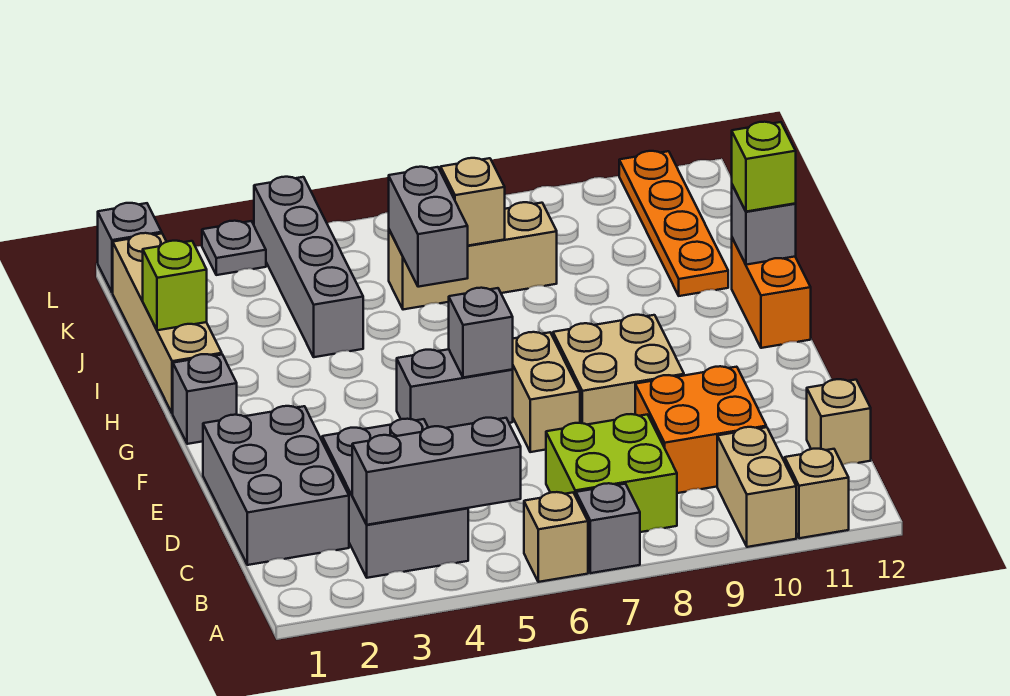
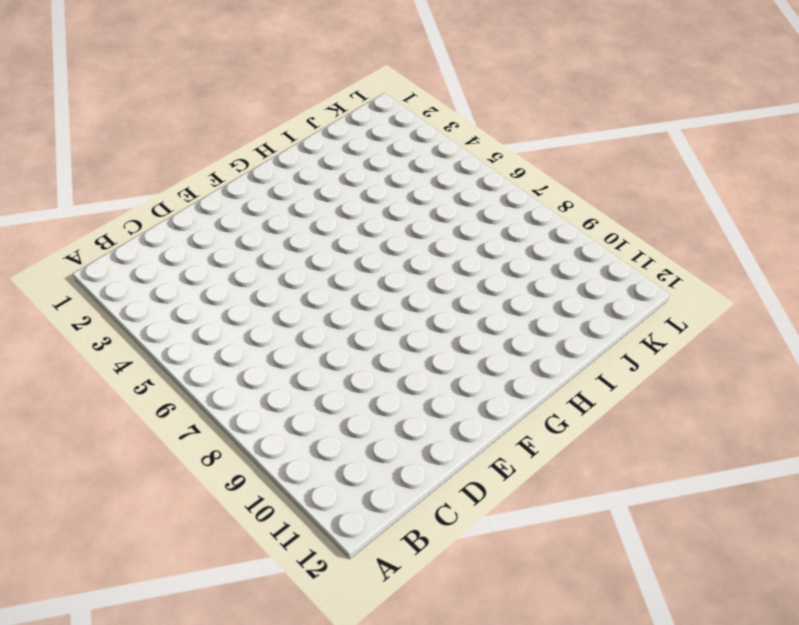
none -> tan 1x1 brick [524,492,588,582]
none -> grey 1x1 brick [576,483,640,573]
none -> tan 1x2 brick [717,427,796,547]

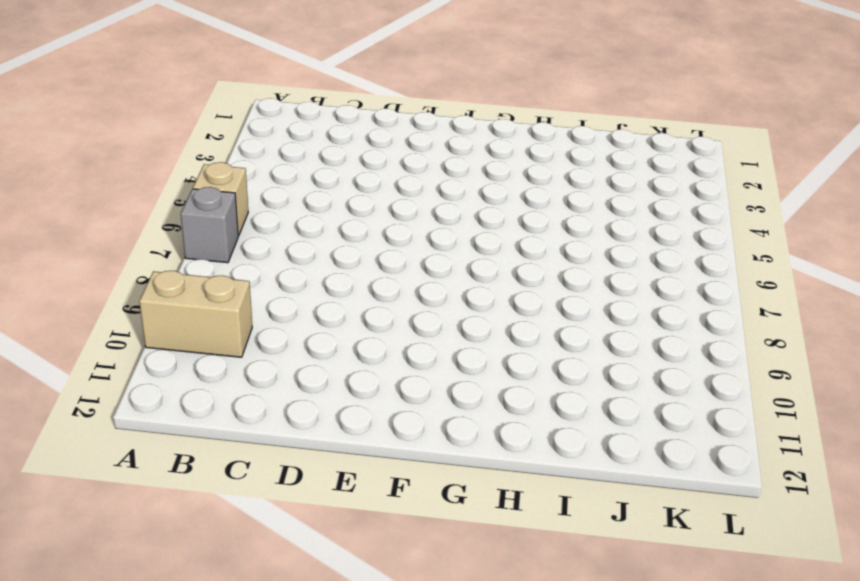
none -> tan 1x1 brick [785,449,849,538]
none -> grey 2x3 brick [322,419,468,578]
none -> lime 2x2 brick [546,414,677,532]

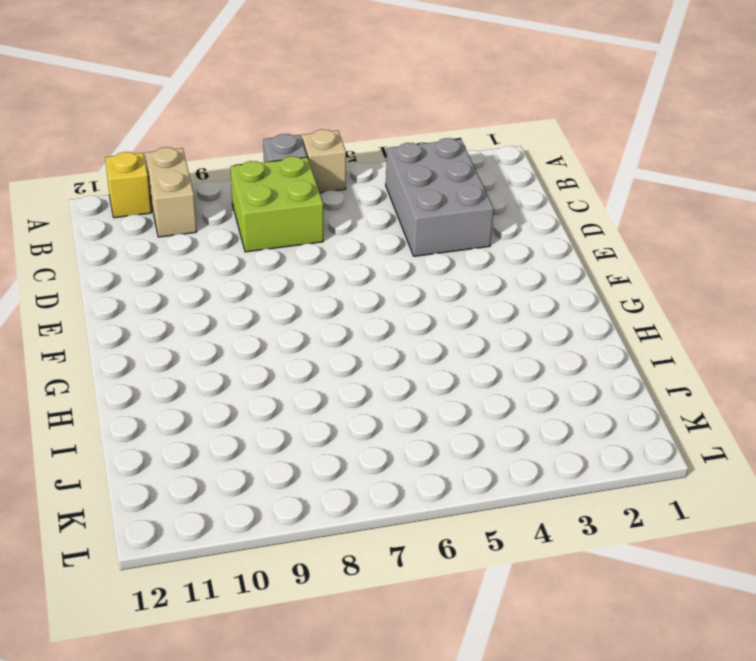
yellow 1x1 brick [105,152,151,218] -> tan 1x1 brick [785,449,849,538]
none -> grey 2x3 brick [203,406,349,565]
none -> orange 2x2 brick [635,366,766,493]
none -> tan 1x1 brick [807,379,871,465]

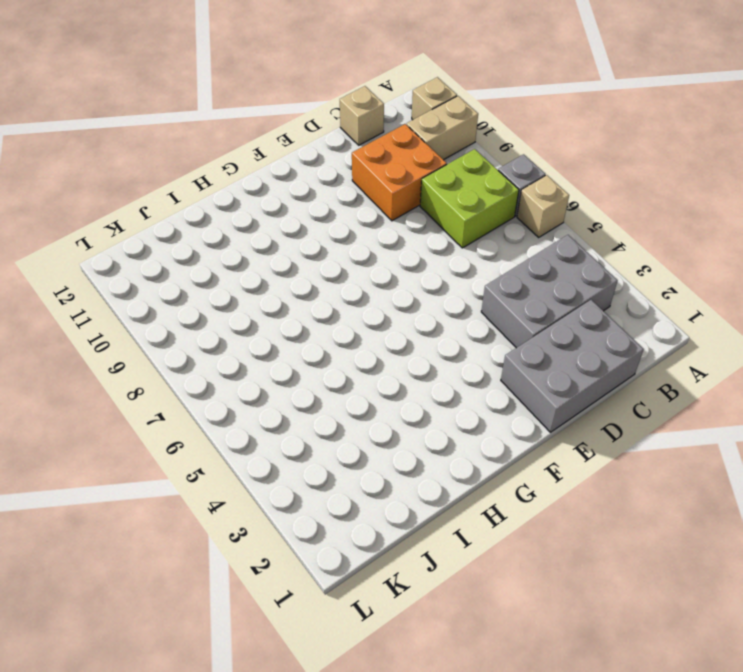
none -> tan 1x2 brick [512,332,580,452]
none -> tan 2x2 brick [553,315,684,425]
none -> grey 1x2 brick [397,349,513,428]

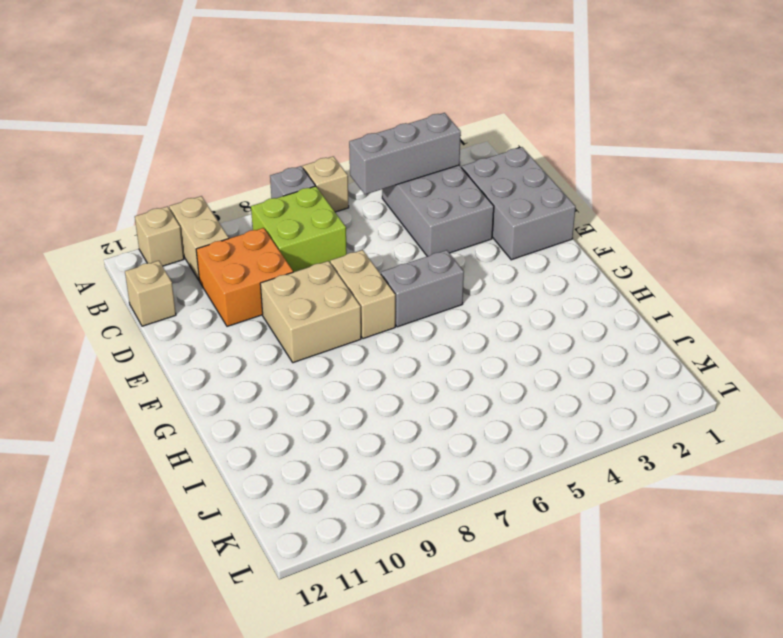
none -> grey 1x1 brick [173,354,237,444]
none -> orange 1x2 brick [732,238,811,348]
none -> tan 1x4 brick [113,233,222,414]

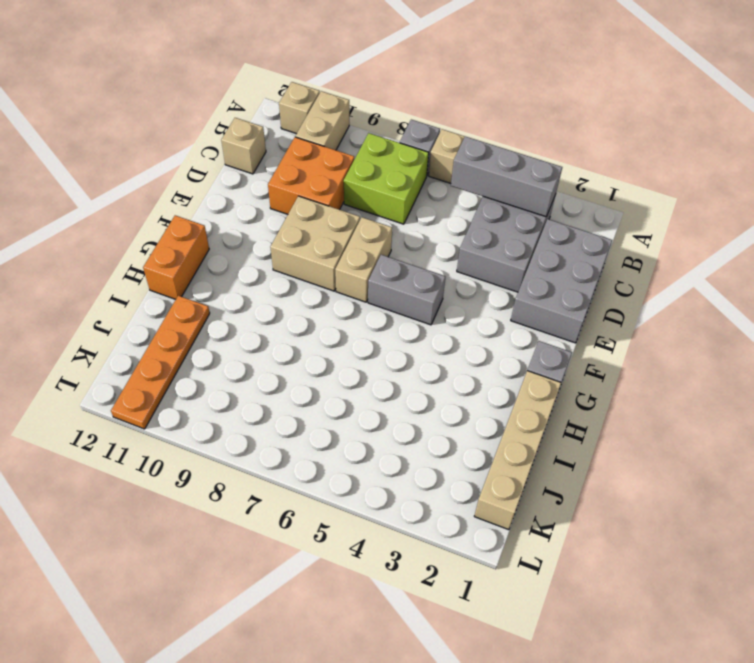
none -> grey 1x4 brick [254,177,363,357]
none -> tan 1x3 brick [389,202,557,310]
none -> grey 1x1 brick [98,203,162,293]

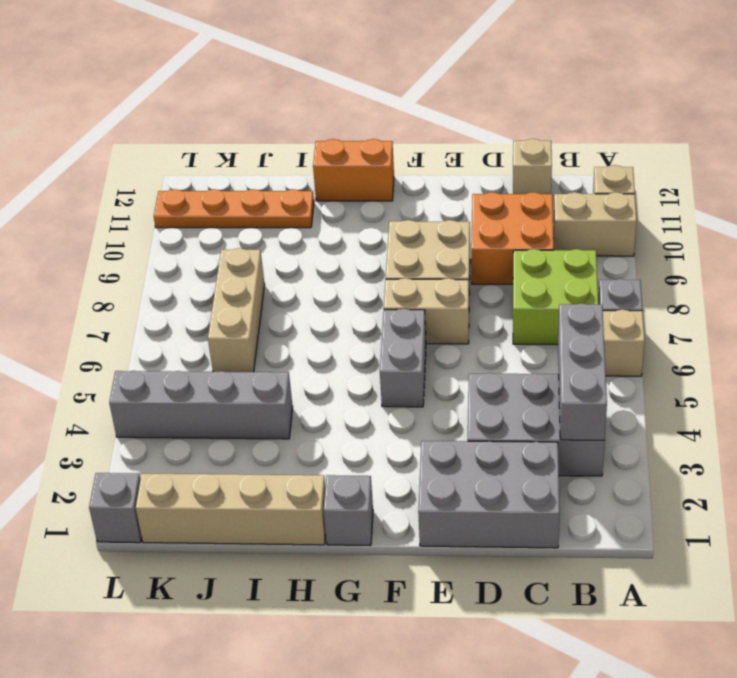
none -> grey 1x1 plate [202,221,266,275]
none -> grey 1x1 brick [449,288,513,378]
none -> grey 1x1 brick [732,185,796,265]

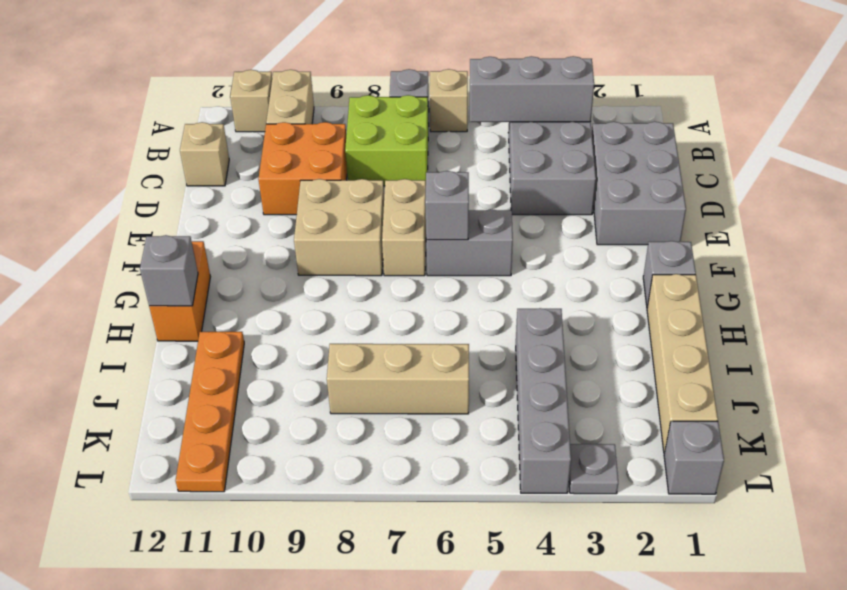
none -> lime 1x1 brick [143,241,207,330]
none -> grey 1x2 brick [389,167,468,287]
none -> tan 1x1 brick [441,158,505,246]

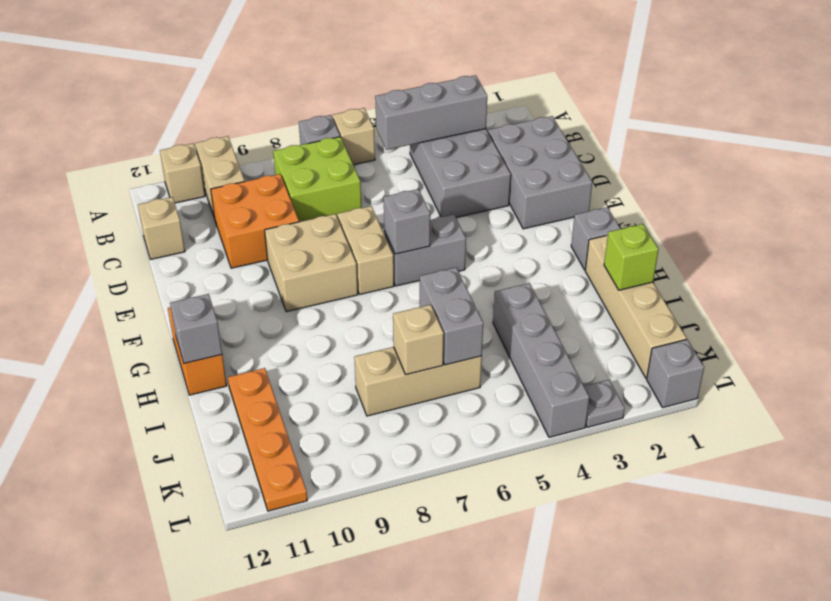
none -> lime 1x1 brick [732,122,796,212]

